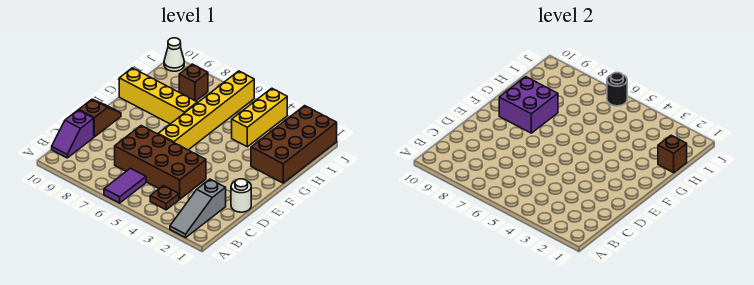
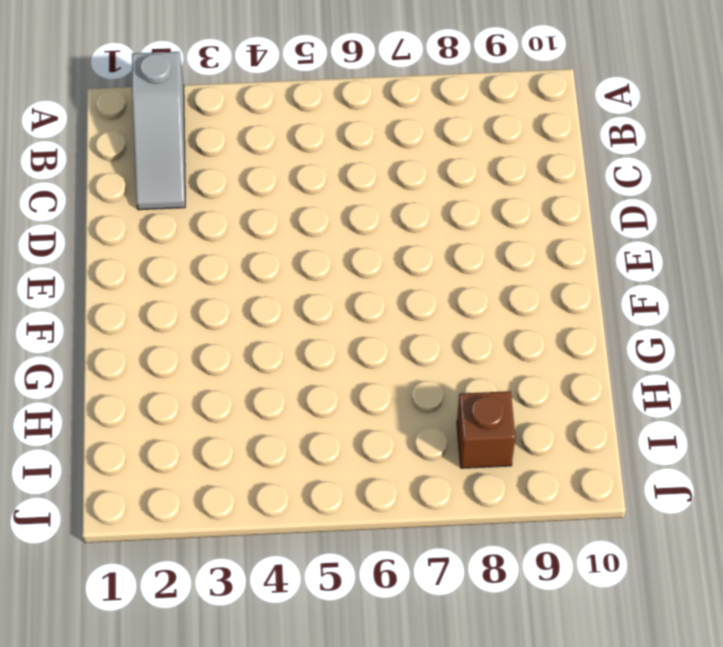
grey 1x3 slope [132,52,185,210] -> grey 1x3 slope turned to [170,179,226,238]
none -> purple 1x2 tile [104,168,146,203]
none -> brown 1x1 plate [150,186,179,210]
none -> purple 1x2 slope [52,110,94,158]

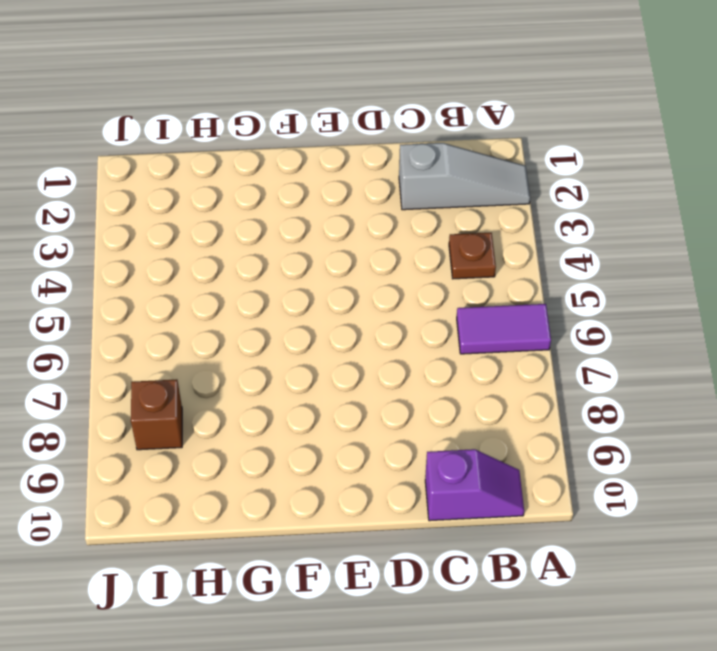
none -> brown 2x4 brick [115,126,206,199]
none -> white 1x1 round brick [231,179,251,212]
none -> brown 1x2 slope [79,99,121,137]

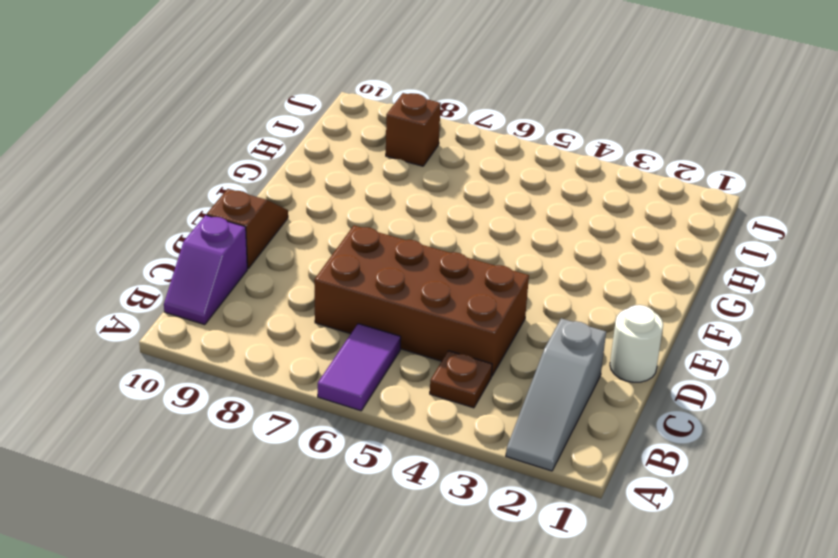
none -> yellow 1x6 brick [158,71,254,150]
none -> brown 2x4 brick [251,106,337,183]
none -> yellow 1x4 brick [119,68,197,124]

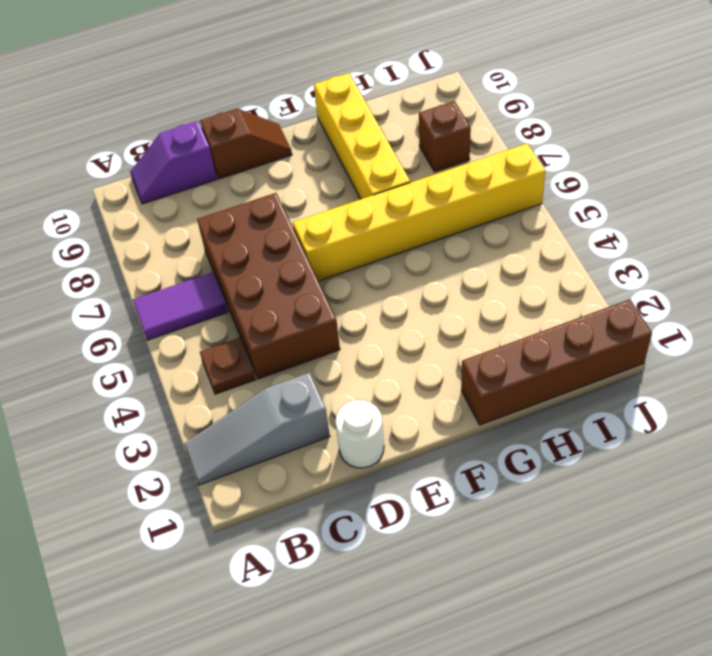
brown 1x4 brick [461,299,652,425] -> brown 2x4 brick [251,106,337,183]
none -> yellow 1x3 brick [232,88,287,147]
none -> white 1x1 cone [164,38,184,71]
none -> purple 2x2 brick [499,77,558,133]

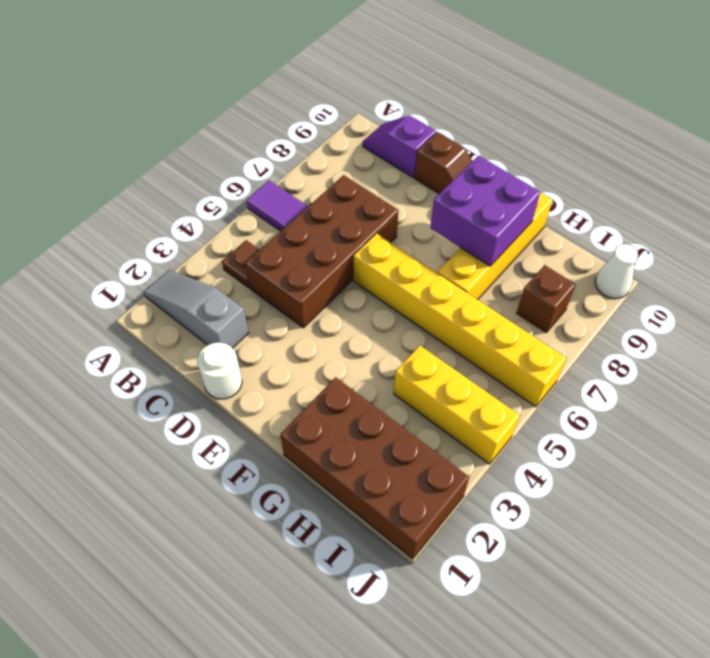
none -> brown 1x1 brick [658,135,687,173]
none -> black 1x1 round brick [607,73,627,106]

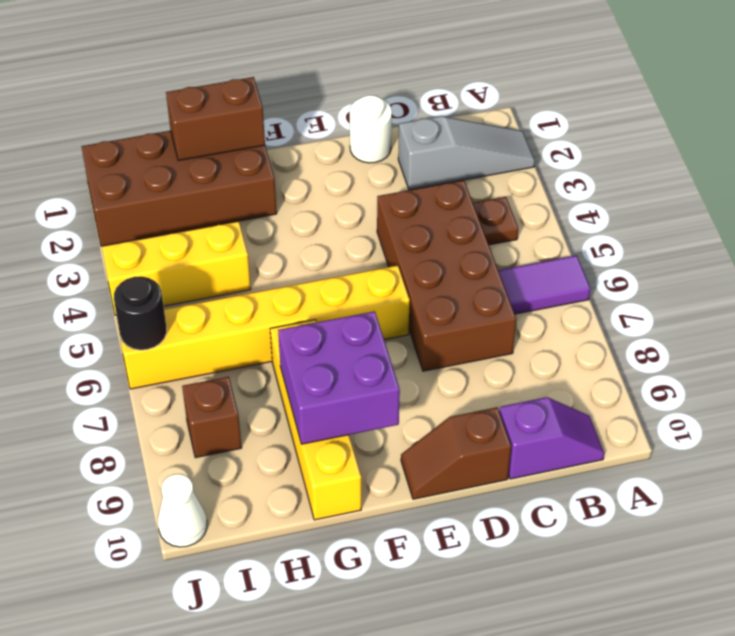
brown 1x2 brick [166,77,265,161] -> brown 1x1 brick [658,135,687,173]

